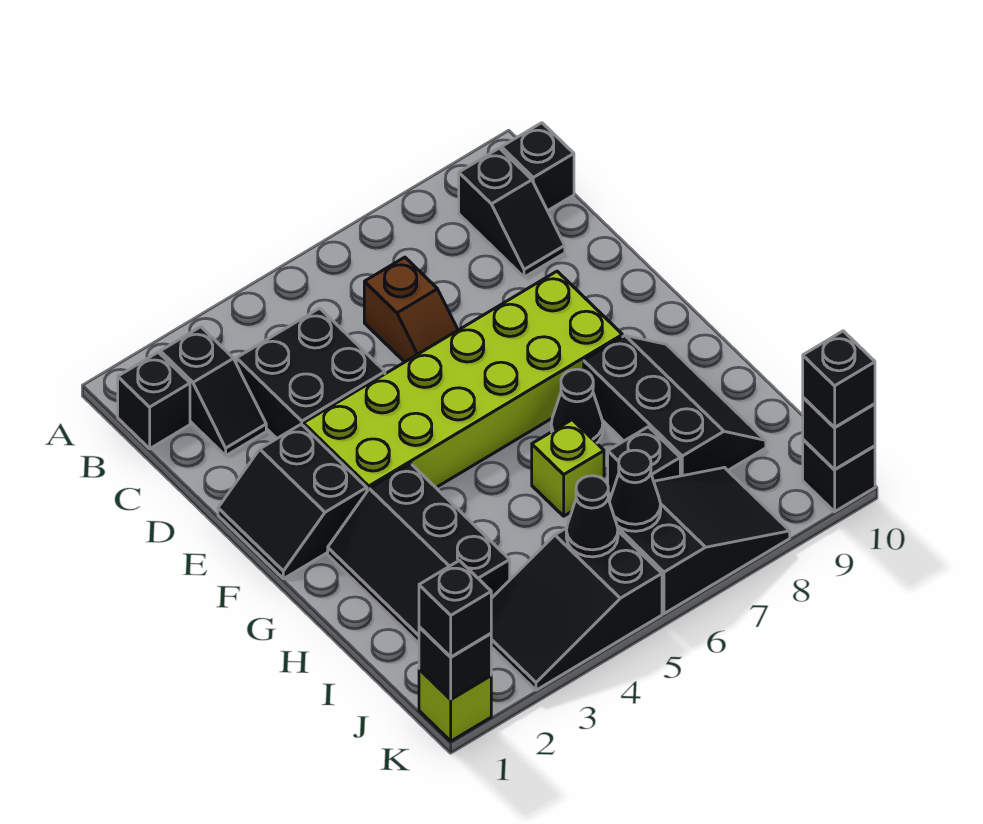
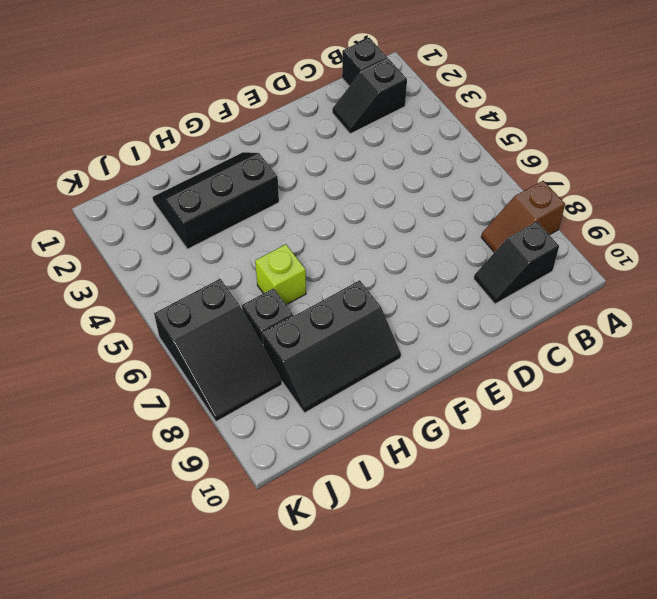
brown 1x2 slope [481,181,565,252] -> brown 1x2 slope moved to [364,257,458,362]
none -> black 1x1 brick [501,123,574,211]
none -> black 2x2 brick [236,308,385,438]
none -> black 2x2 slope [218,424,367,579]

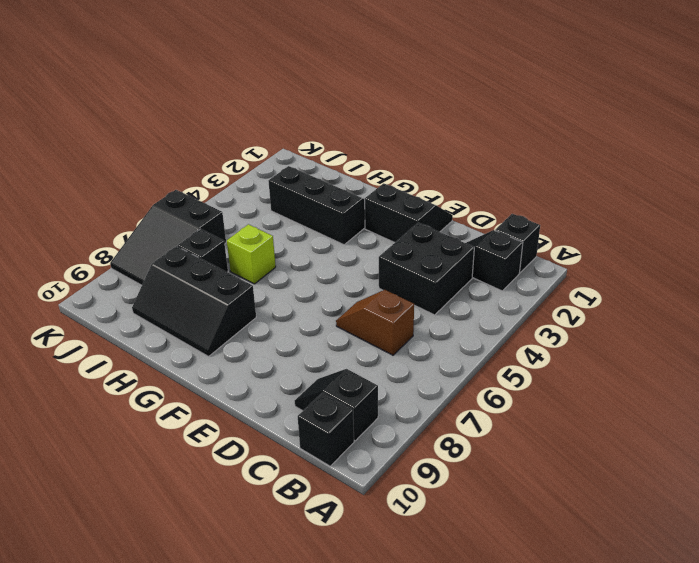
none -> lime 2x6 brick [303,271,622,491]
none -> black 1x1 cone [551,369,603,443]
none -> black 2x3 slope [491,528,662,690]

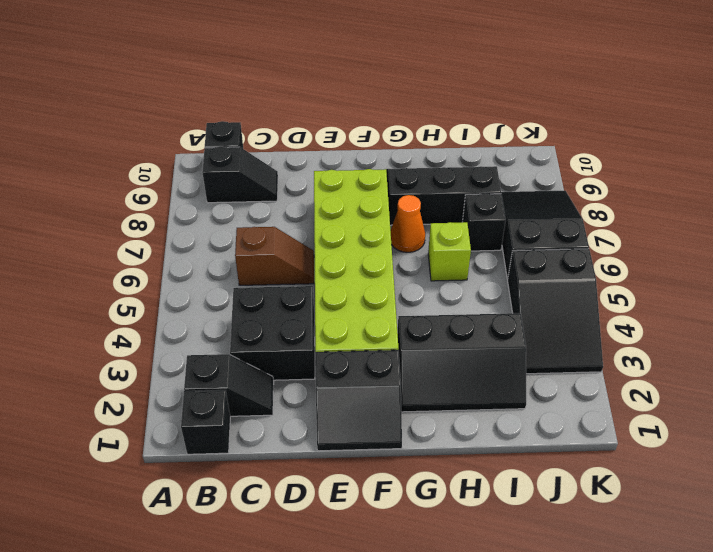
orange 1x1 cone [391,195,425,252] -> black 1x1 cone [551,369,603,443]
none -> lime 1x1 brick [419,669,491,741]
none -> black 1x1 brick [803,440,875,512]
none -> black 1x1 cone [566,476,618,557]

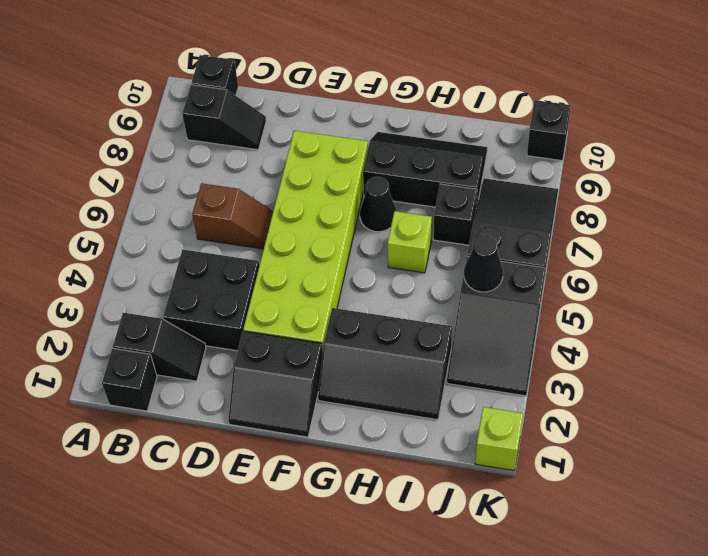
none -> black 1x1 cone [610,450,661,531]
none -> black 1x1 brick [419,627,491,699]
none -> black 1x1 brick [803,398,875,469]

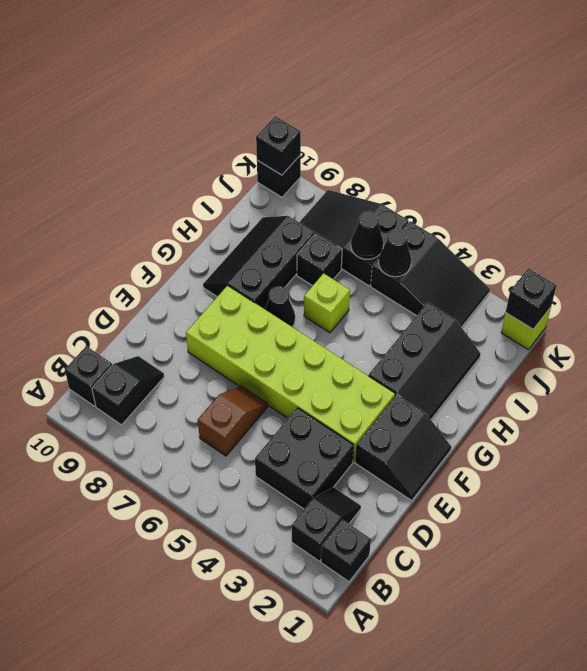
none -> black 1x1 brick [419,561,491,657]
none -> black 1x1 brick [803,331,875,427]

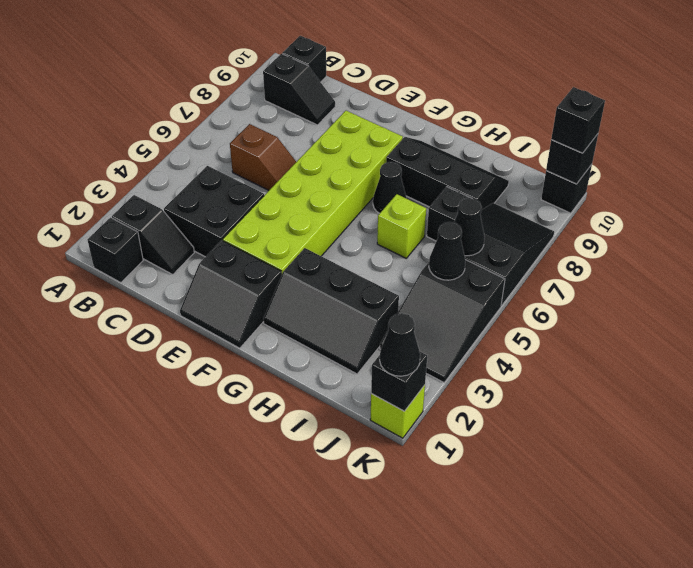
black 1x1 cone [380,313,420,376] -> black 1x1 brick [419,561,491,657]

